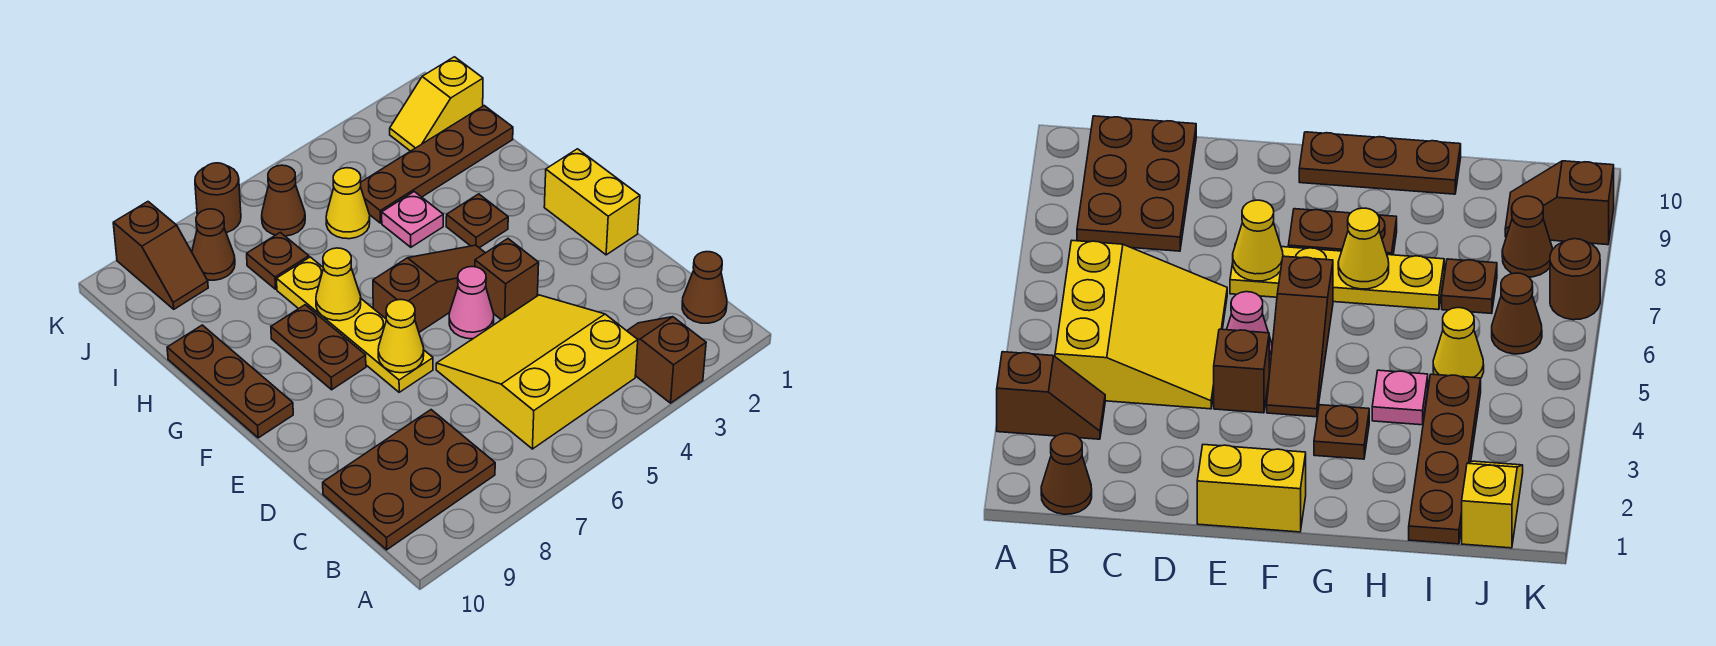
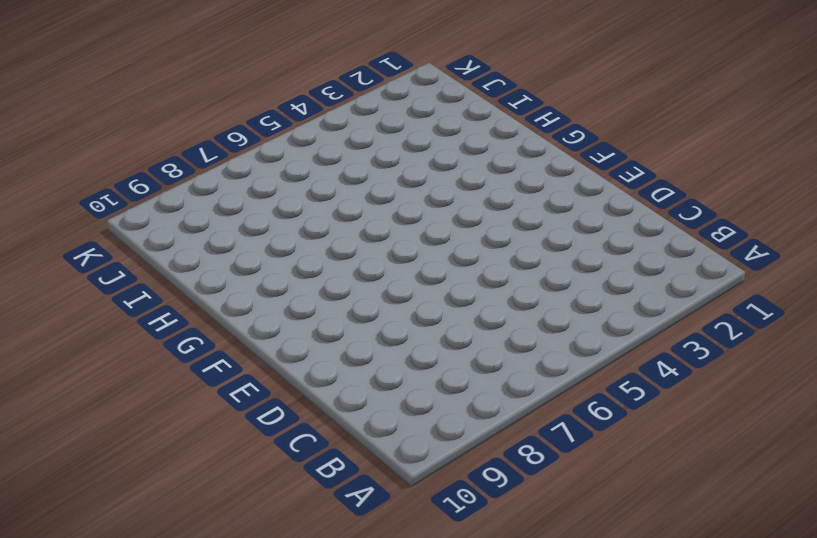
none -> brown 1x2 slope [627,317,706,403]
none -> brown 1x1 cone [682,252,727,323]
none -> yellow 3x3 slope [436,295,638,449]

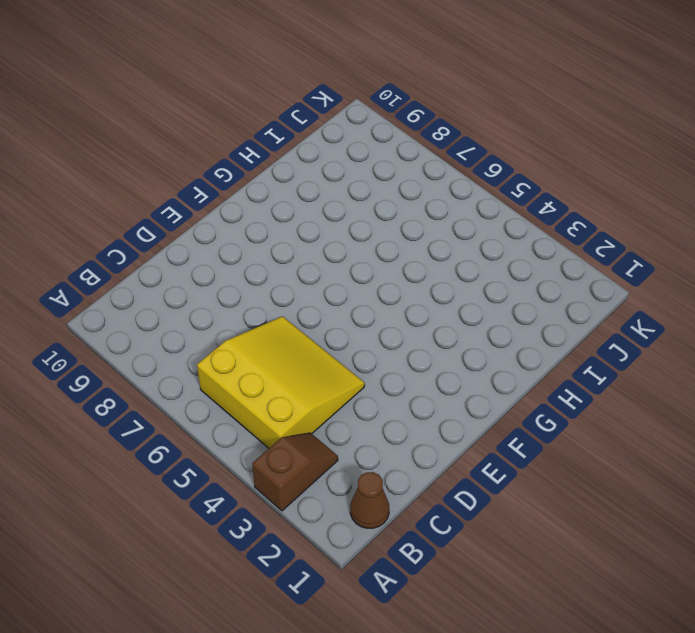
none -> brown 2x3 plate [323,410,495,550]
none -> yellow 1x2 brick [544,149,640,255]
none -> brown 1x1 brick [475,239,539,320]

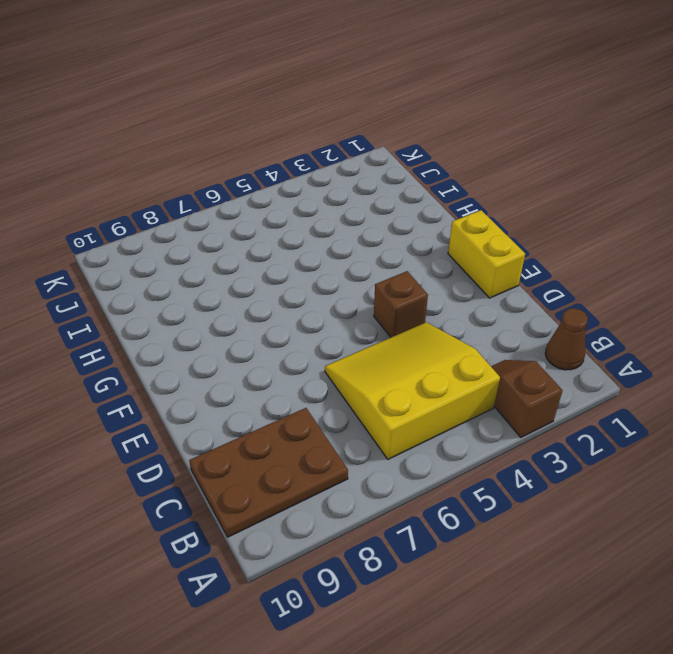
none -> pink 1x1 cone [449,267,494,339]
none -> yellow 1x4 plate [277,257,433,392]
none -> brown 1x3 slope [373,245,485,332]

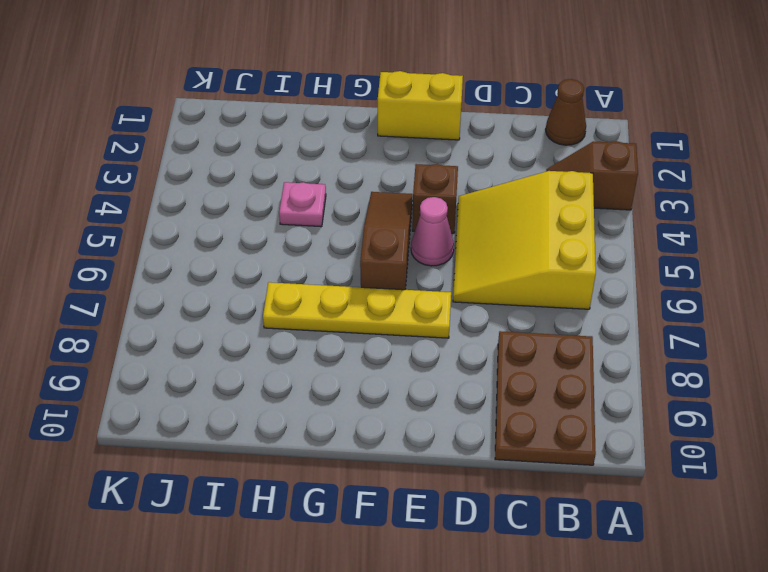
none -> brown 1x2 plate [271,305,366,390]
none -> brown 1x3 plate [167,325,293,438]
none -> brown 1x1 plate [446,194,508,248]

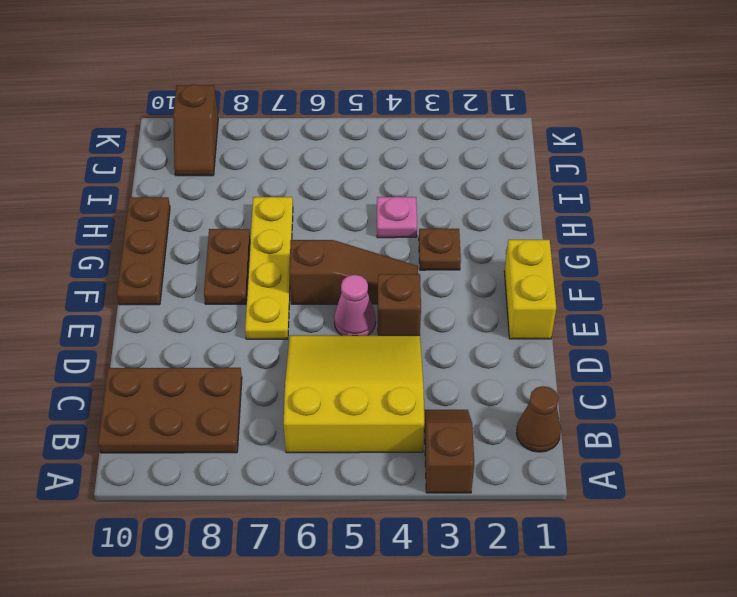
none -> brown 1x4 plate [361,106,513,223]
none -> yellow 1x1 cone [326,168,370,239]
none -> brown 1x1 plate [247,233,309,289]

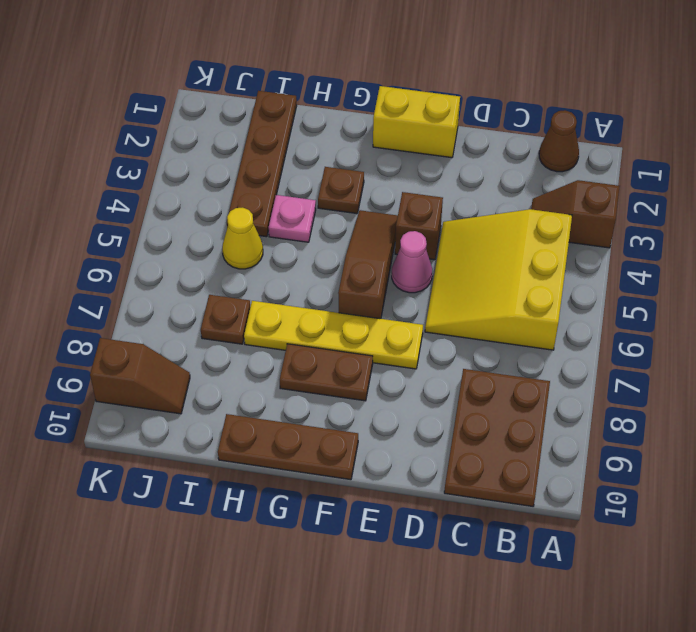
none -> yellow 1x2 slope [390,57,483,151]
none -> brown 1x1 cone [262,165,305,236]
none -> brown 1x1 cone [192,209,235,280]

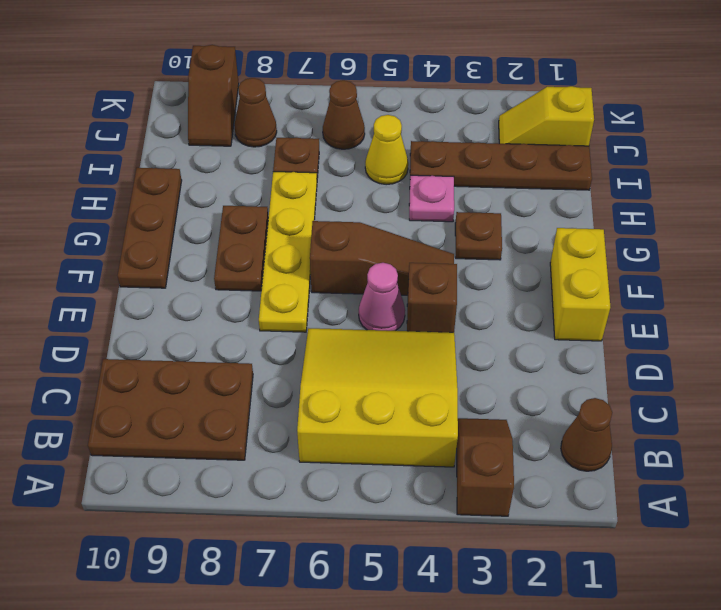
none -> brown 1x1 round brick [195,163,241,233]
none -> yellow 1x1 cone [378,300,424,373]
none -> yellow 1x1 cone [316,248,361,321]

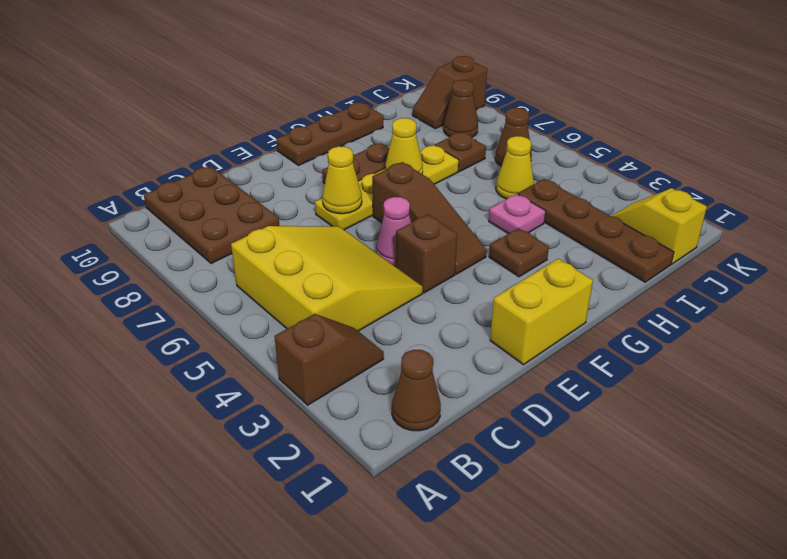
none -> brown 1x1 round brick [195,163,241,233]

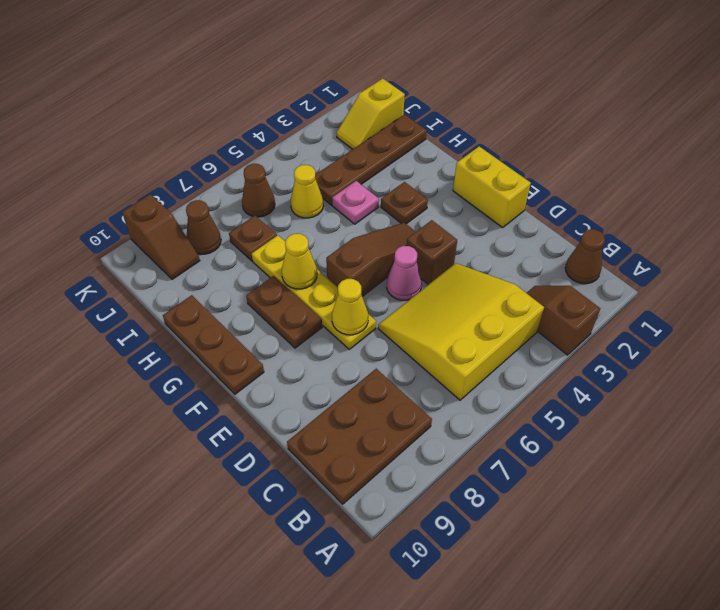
none -> brown 1x1 round brick [195,163,241,233]

